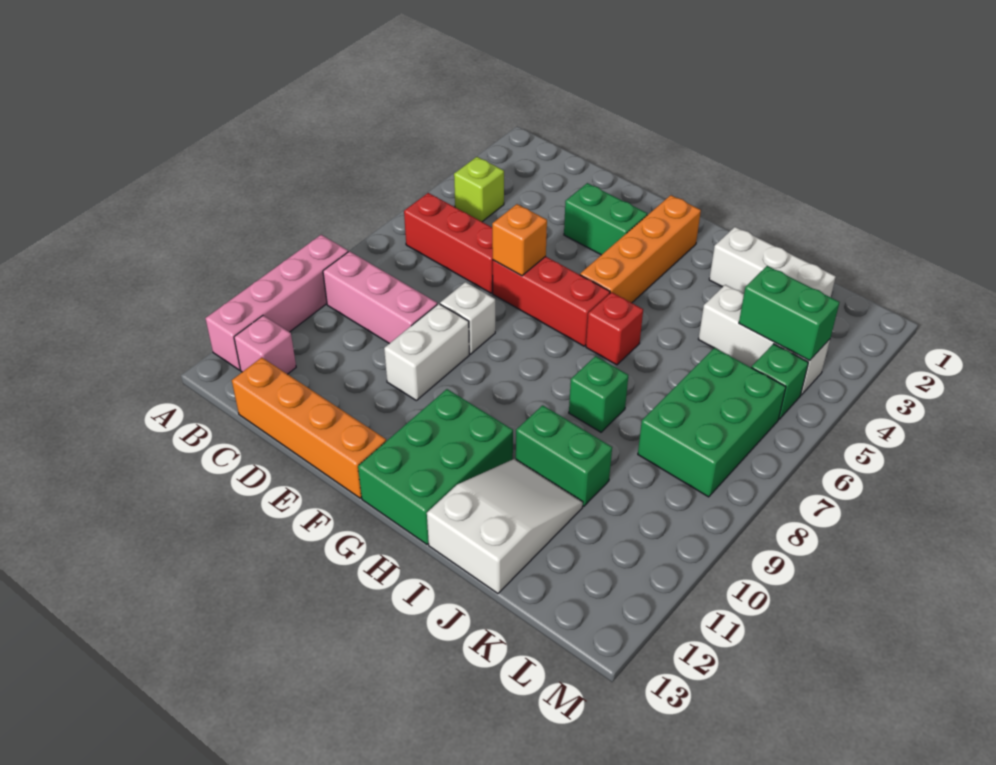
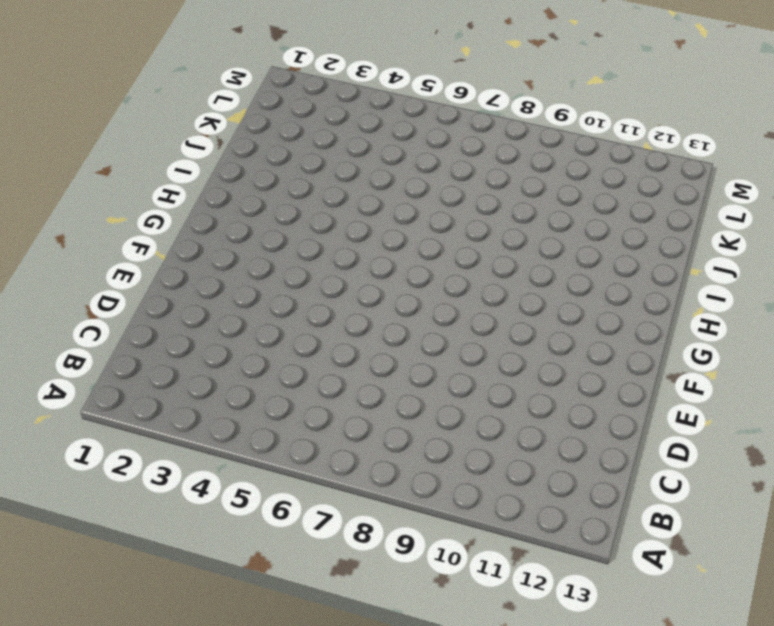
none -> pink 1x4 brick [205,235,348,370]
none -> lime 1x1 brick [454,157,504,222]
none -> red 1x3 brick [404,193,493,293]

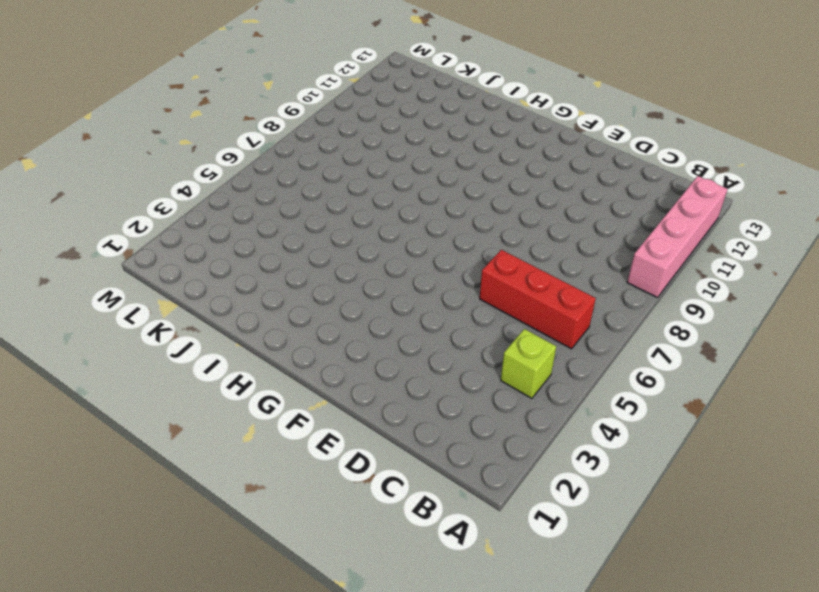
none -> pink 1x3 brick [323,251,437,344]
none -> pink 1x1 brick [234,316,296,374]
none -> orange 1x4 brick [232,357,386,498]

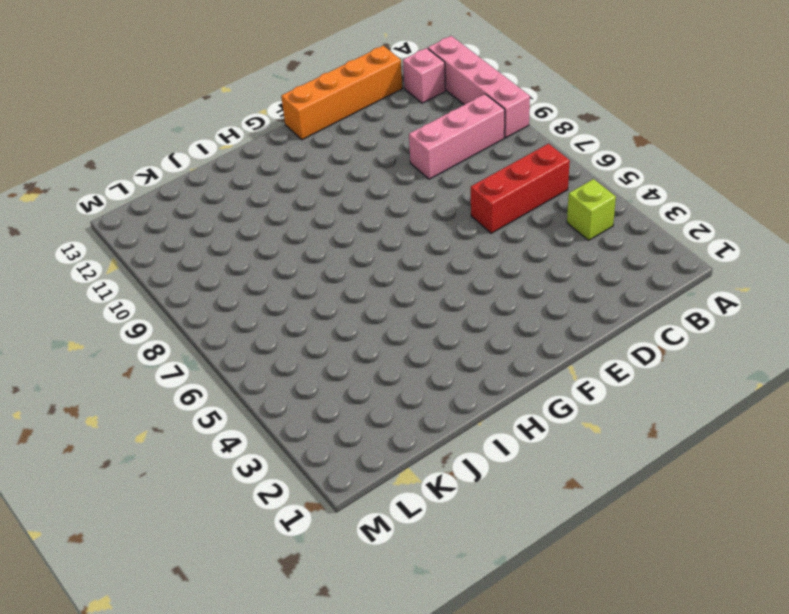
none -> green 1x2 brick [564,183,647,255]
none -> red 1x3 brick [493,256,610,346]
none -> white 1x1 brick [440,282,495,354]

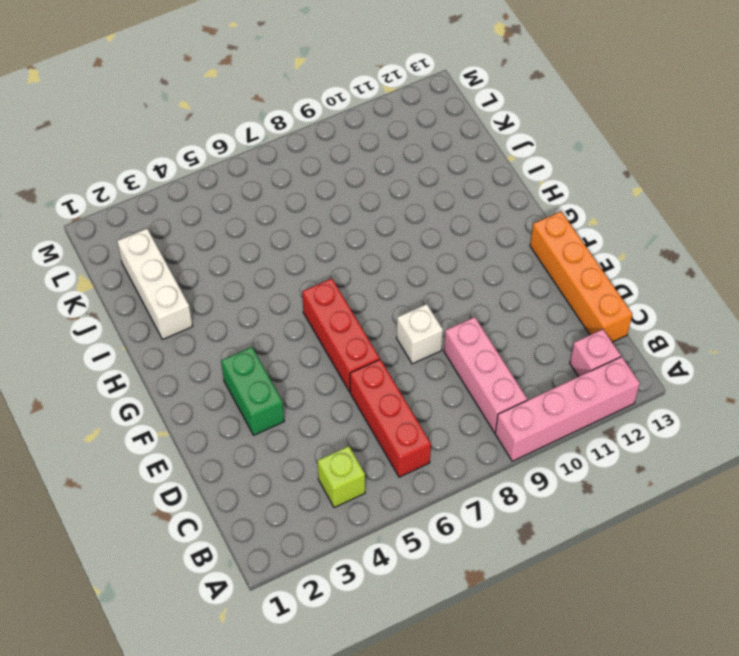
none -> white 1x2 brick [384,304,469,400]
none -> orange 1x4 brick [580,195,701,303]
none -> green 2x3 brick [358,389,513,544]

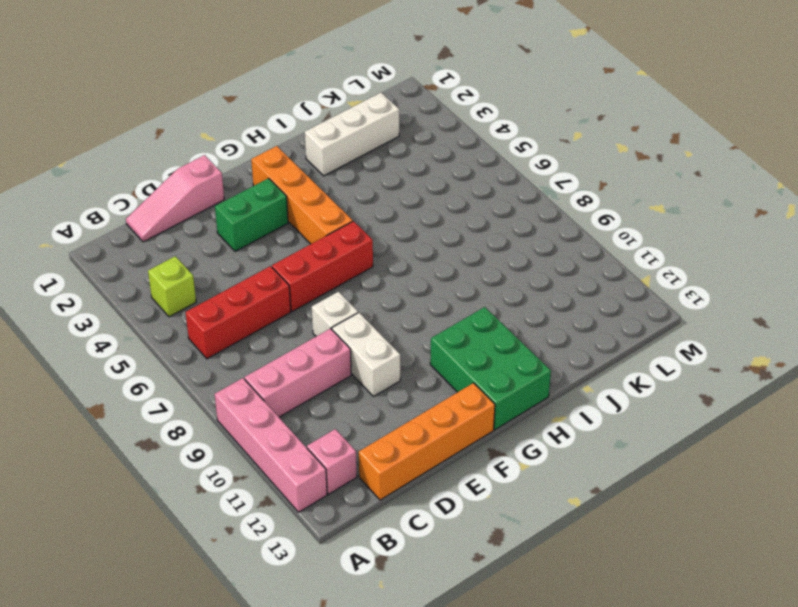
pink 1x3 slope [126,155,224,242] -> none
none -> red 1x1 brick [586,292,643,365]
none -> green 1x1 brick [569,356,628,432]
none -> green 1x2 brick [516,405,612,506]

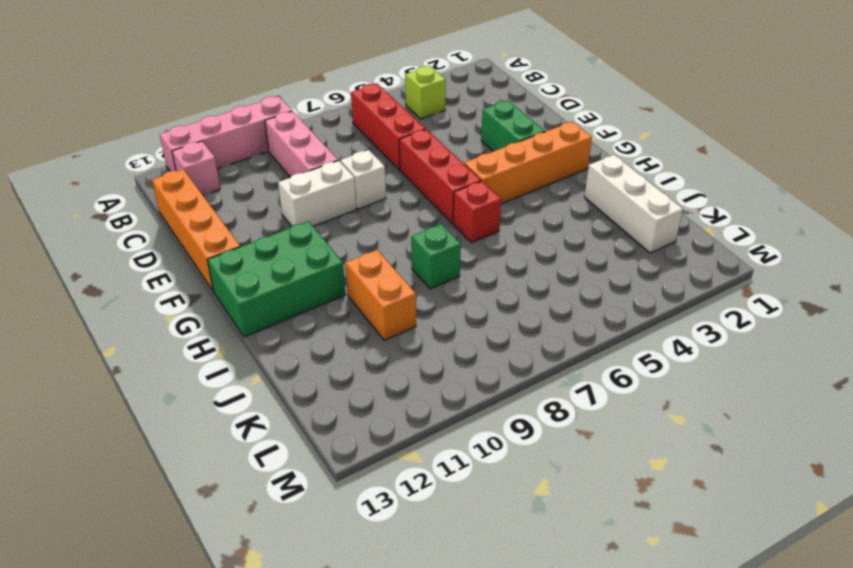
orange 1x2 brick [345,250,416,340] -> green 1x2 brick [516,405,612,506]
none -> white 2x3 slope [427,459,583,593]
none -> white 1x3 brick [698,285,830,395]
none -> green 2x3 brick [638,348,786,497]

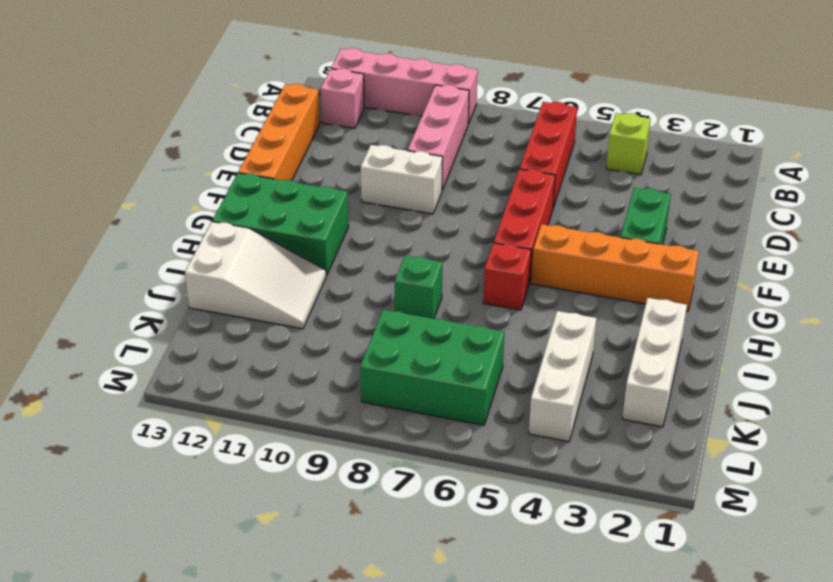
none -> white 1x1 brick [440,282,495,354]
none -> green 1x2 brick [516,405,612,506]
none -> green 1x1 brick [752,344,808,419]

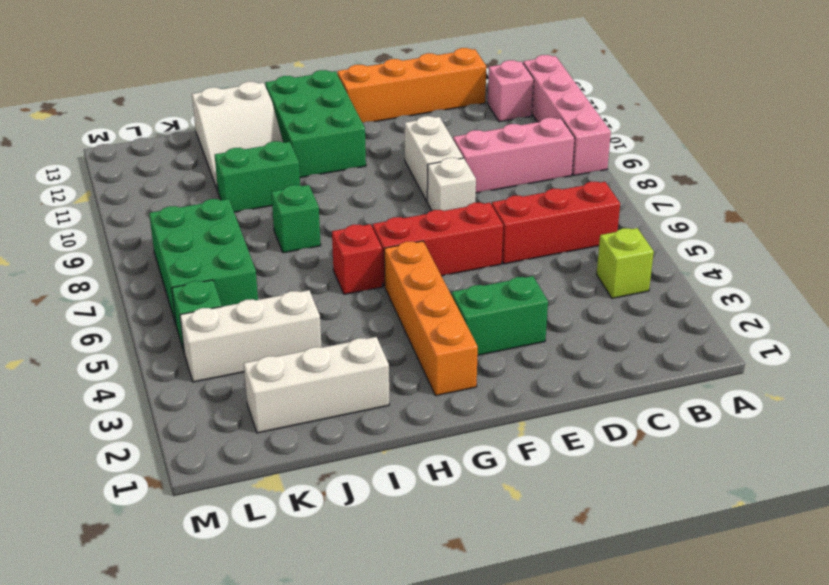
none -> orange 1x1 brick [492,204,547,276]
none -> green 1x2 brick [739,266,839,361]

